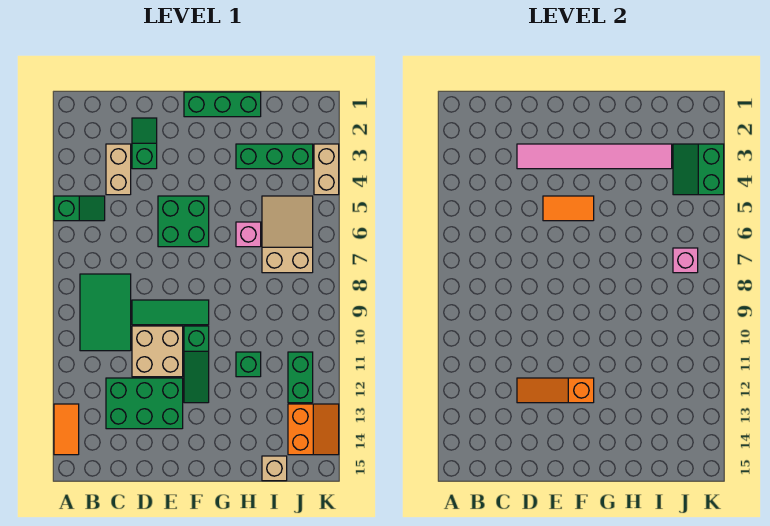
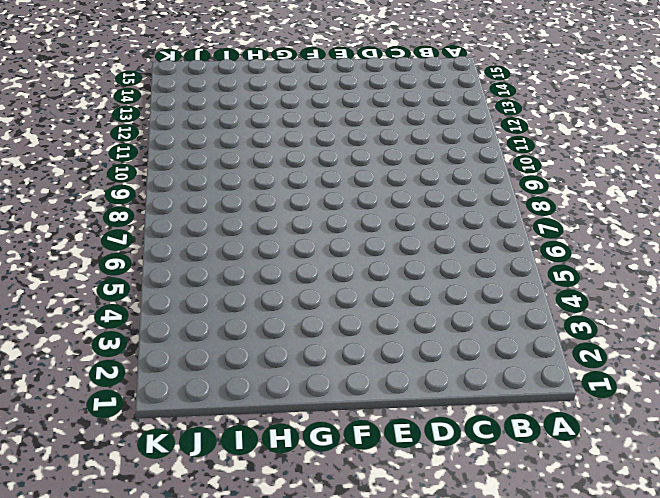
none -> green 1x2 slope [54,196,105,221]
none -> orange 1x2 tile [54,404,79,455]
none -> green 2x3 tile [80,274,131,351]

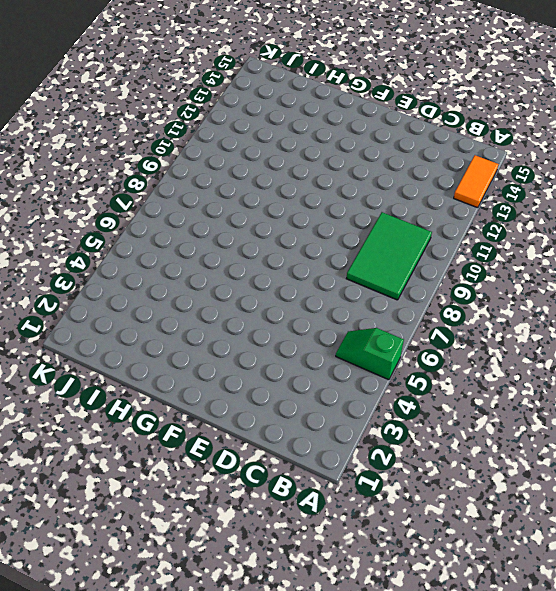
none -> tan 1x2 brick [106,144,131,195]
none -> green 2x3 brick [106,378,183,429]
none -> green 1x2 slope [132,118,157,169]

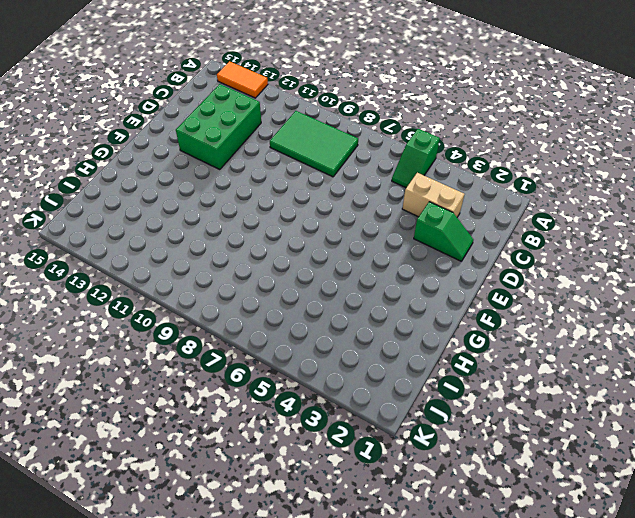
none -> green 1x3 tile [132,300,209,325]
none -> tan 2x2 brick [132,326,183,377]
none -> green 2x2 brick [158,196,209,247]

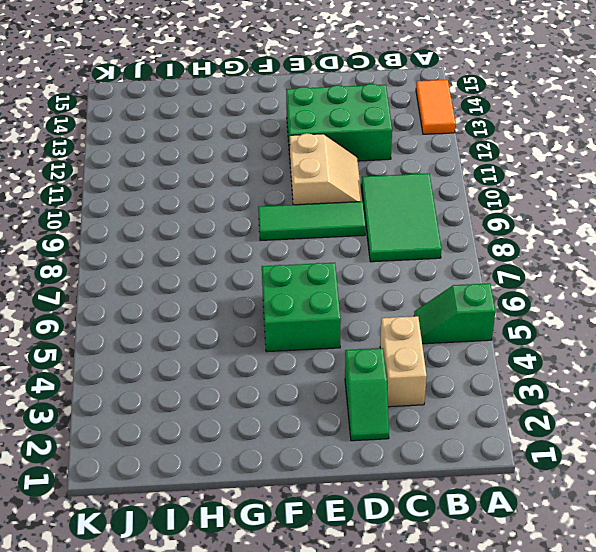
tan 2x2 slope [290,133,362,205] -> tan 2x2 brick [132,326,183,377]
none -> green 1x3 brick [184,92,261,117]
none -> green 1x3 slope [184,326,209,403]
none -> green 1x3 brick [236,144,313,169]

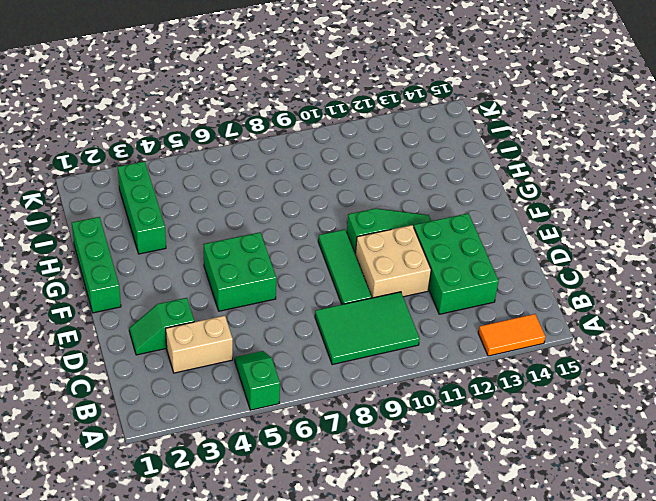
none -> pink 1x1 brick [236,222,261,247]
none -> green 1x1 brick [236,352,261,377]
none -> tan 2x3 slope [262,196,313,273]

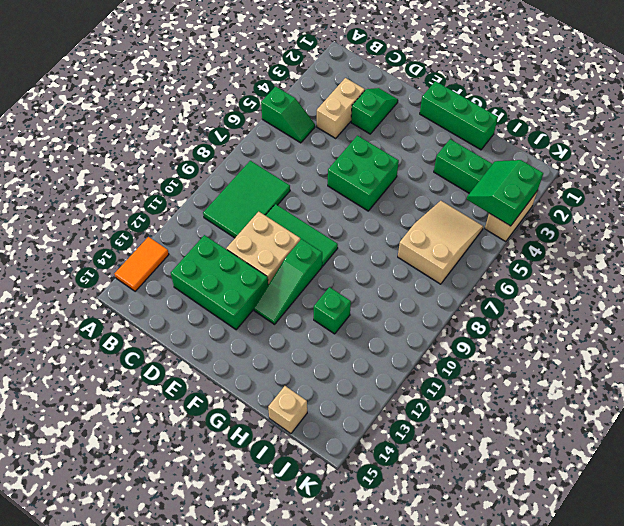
none -> pink 1x1 brick [236,222,261,247]
none -> green 1x2 brick [288,352,313,403]
none -> orange 2x2 slope [288,404,339,455]

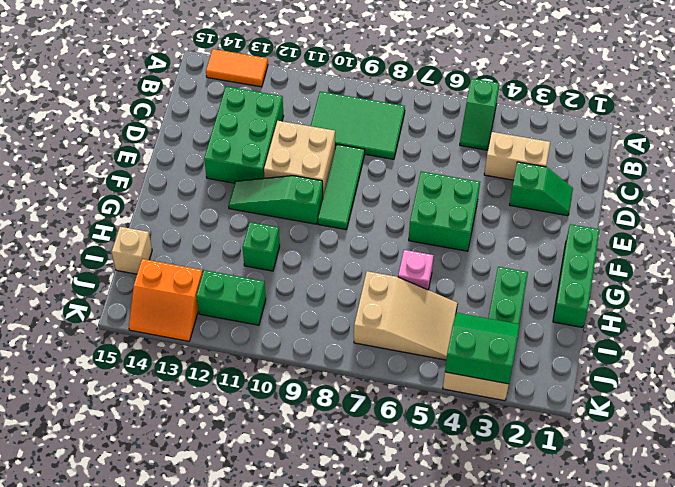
none -> pink 1x6 tile [517,144,672,169]
none -> orange 1x3 slope [517,378,594,403]
none -> orange 1x2 tile [543,196,594,221]

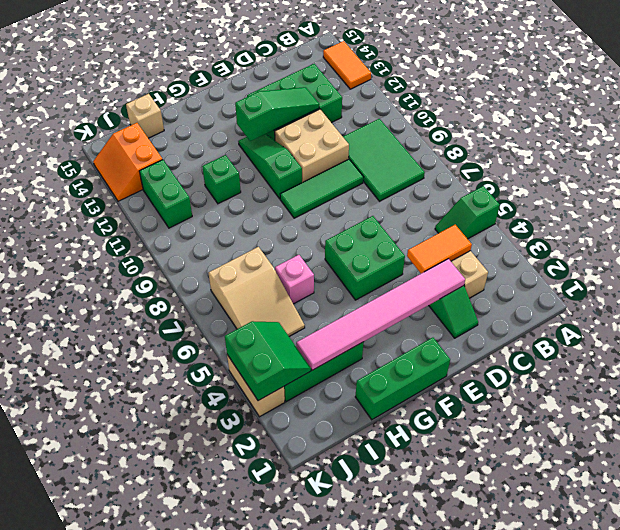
orange 1x2 tile [407,225,472,273] -> orange 1x2 tile moved to [543,196,594,221]
green 1x3 slope [235,87,319,141] -> orange 1x3 slope [517,378,594,403]
none -> pink 1x1 brick [673,248,698,273]

